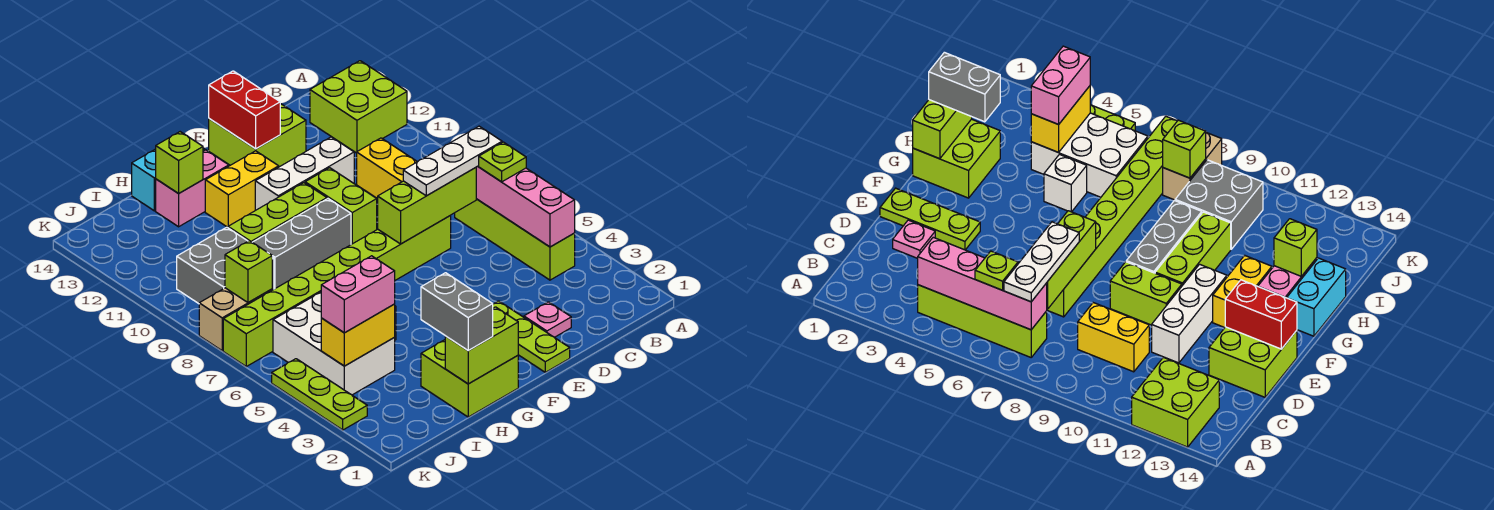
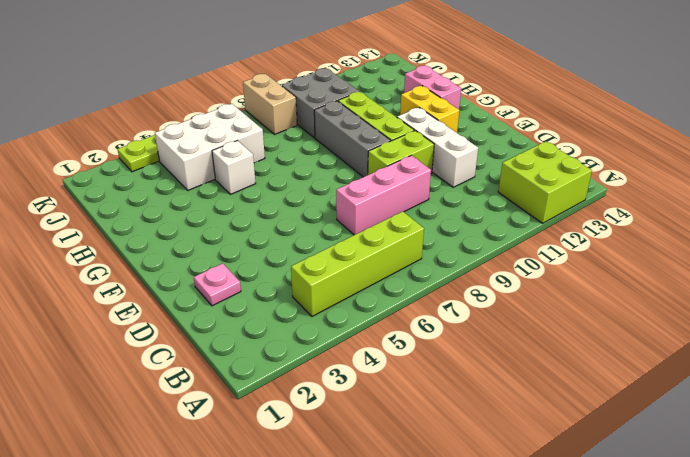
pink 1x3 brick [336,155,431,235] -> lime 1x8 brick [223,216,451,366]
none -> yellow 1x2 brick [357,138,417,199]
none -> lime 2x2 brick [209,104,306,167]
none -> lime 1x3 plate [493,301,570,372]
none -> lime 2x2 brick [421,340,518,417]

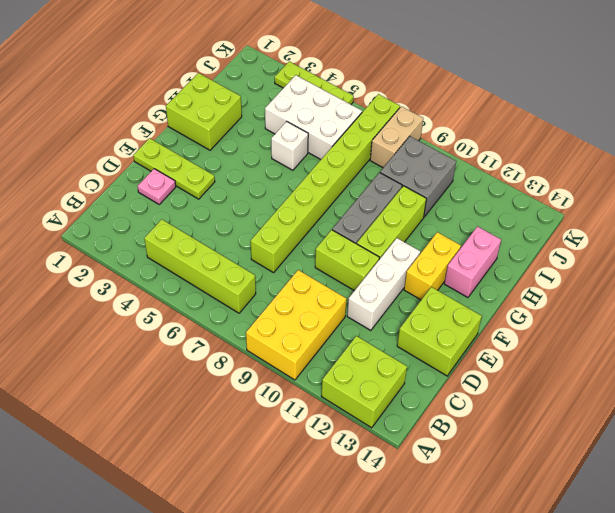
yellow 2x3 brick [246,270,347,380] -> yellow 1x2 brick [357,138,417,199]
none -> cyan 1x2 brick [132,148,205,211]
none -> pink 1x4 brick [476,166,575,247]
none -> lime 1x3 brick [378,168,476,244]
none -> red 1x2 brick [209,71,280,149]

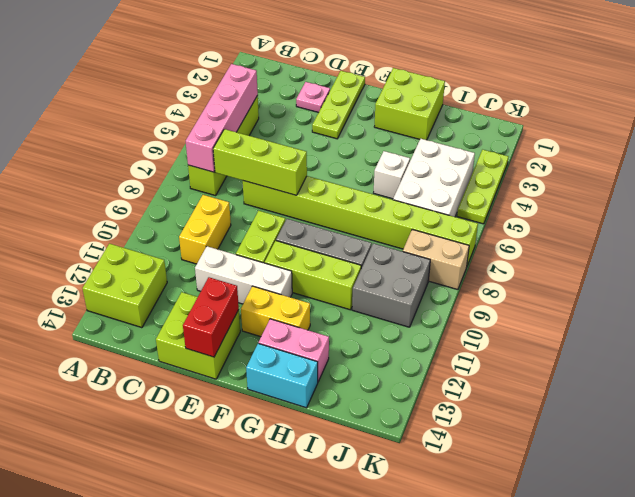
none -> lime 1x2 brick [445,307,518,384]
none -> lime 1x1 brick [156,132,203,194]
none -> yellow 1x2 brick [321,304,395,366]
none -> lime 1x1 brick [225,241,272,303]

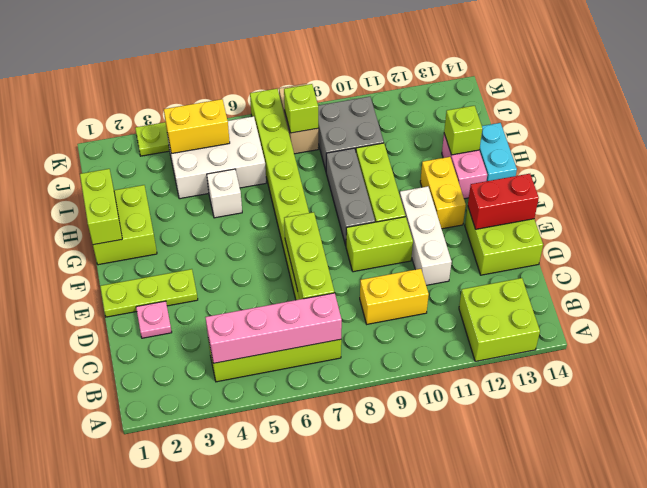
yellow 1x2 brick [164,99,230,154] -> yellow 1x2 brick turned to [321,304,395,366]
none -> lime 1x1 plate [479,142,526,182]
none -> white 1x3 plate [403,126,502,196]
none -> grey 1x2 brick [421,273,493,351]
none -> pink 1x2 brick [321,256,395,333]

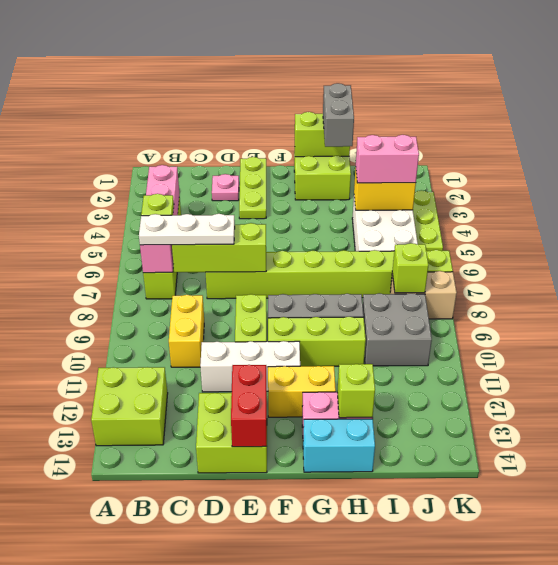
none -> white 1x1 brick [1044,155,1087,212]

